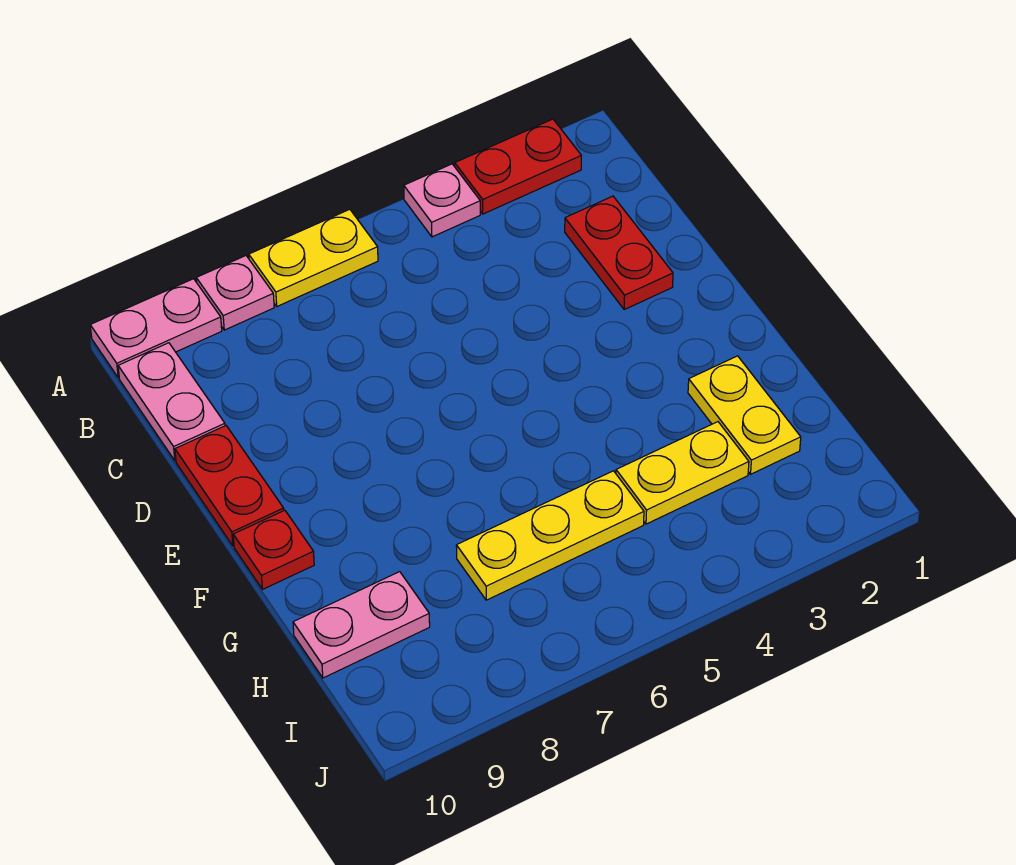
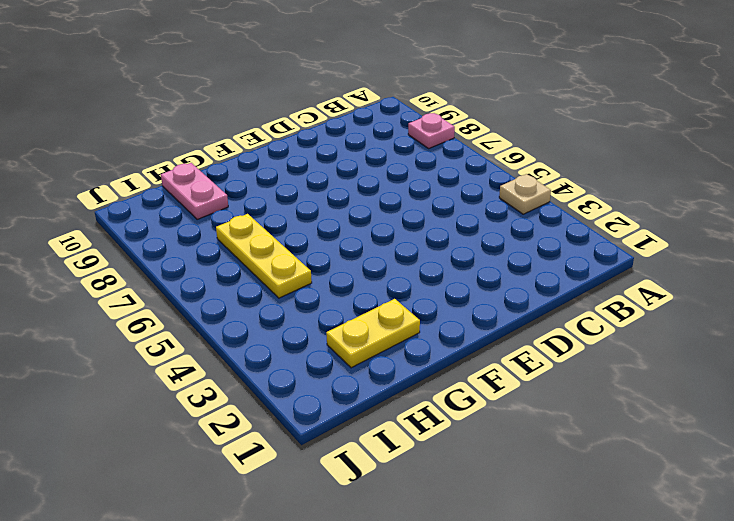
tan 1x1 plate [499,174,551,214] -> pink 1x1 plate [404,164,480,237]
none -> red 1x2 plate [455,119,581,214]
none -> yellow 1x2 plate [249,209,378,306]
none -> pink 1x2 plate [90,279,222,378]

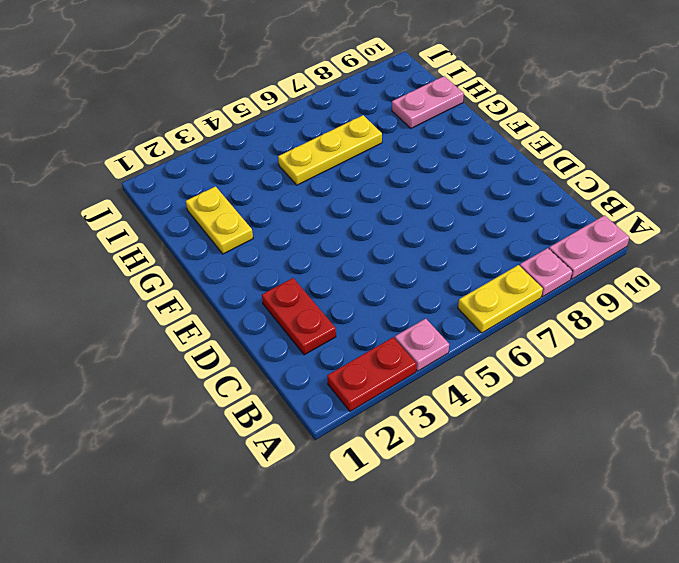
none -> pink 1x2 plate [118,343,225,461]
none -> red 1x2 plate [175,426,284,546]
none -> red 1x1 plate [233,510,314,589]

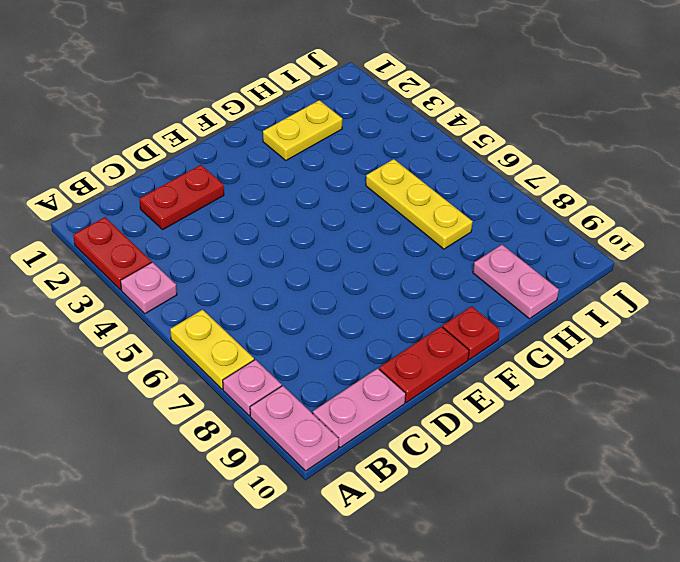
none -> yellow 1x2 plate [616,422,749,524]

